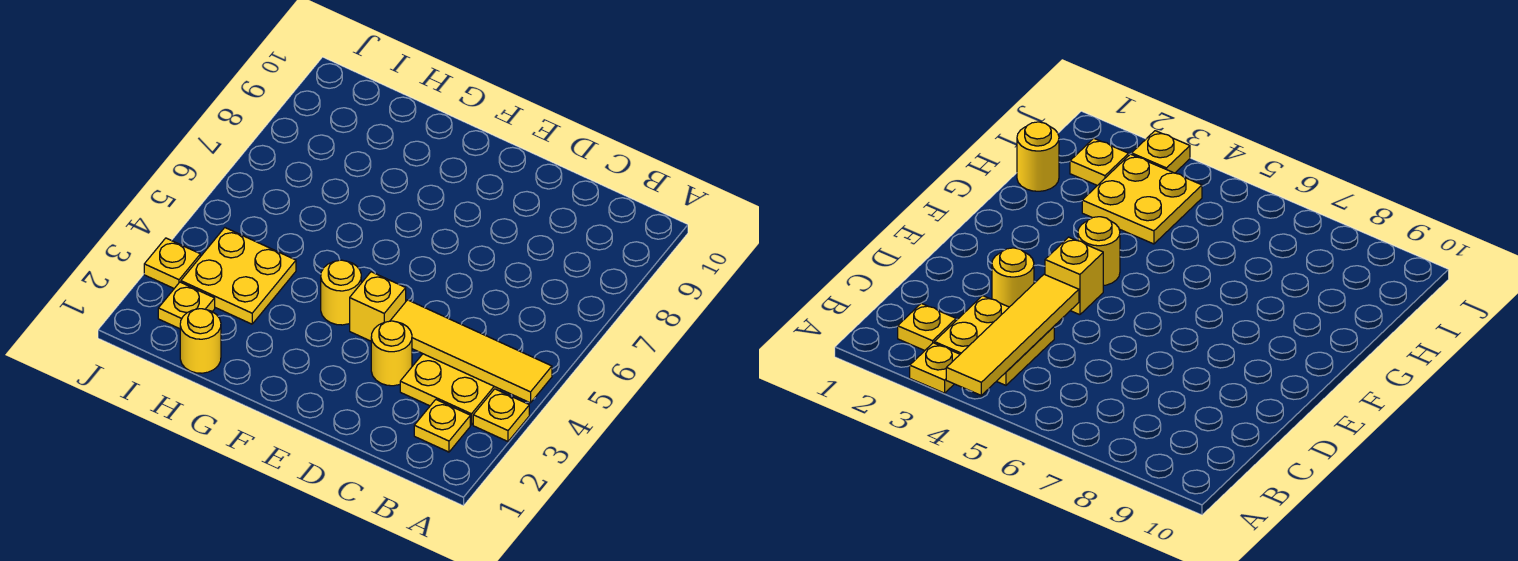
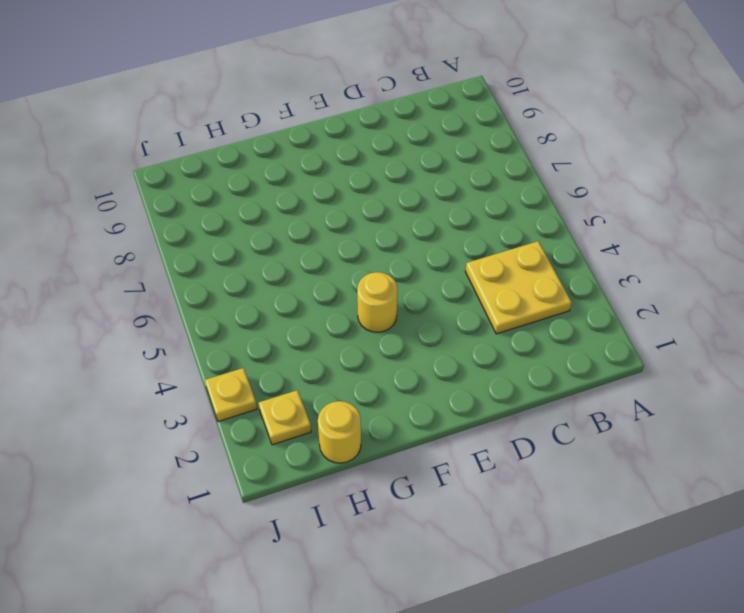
none -> yellow 1x1 plate [473,389,529,441]
none -> yellow 1x1 plate [414,400,470,452]

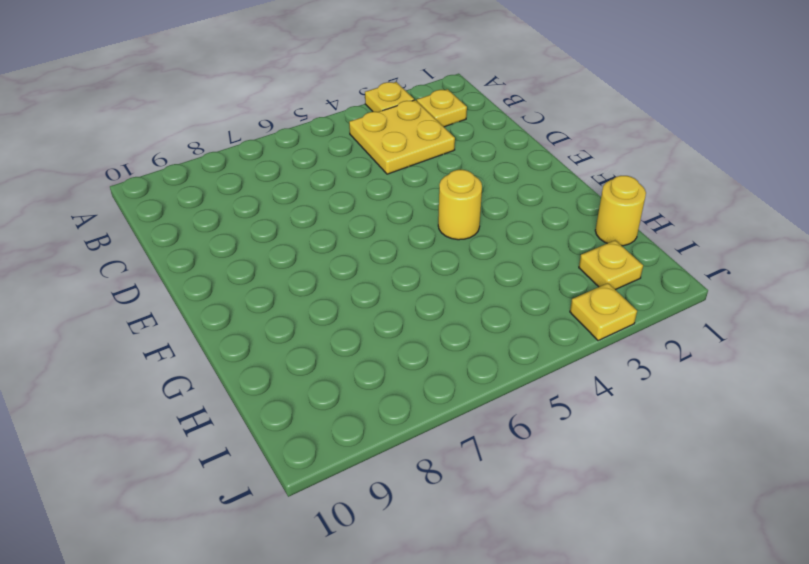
none -> yellow 1x1 round brick [371,321,412,386]
none -> yellow 1x1 brick [350,272,406,341]

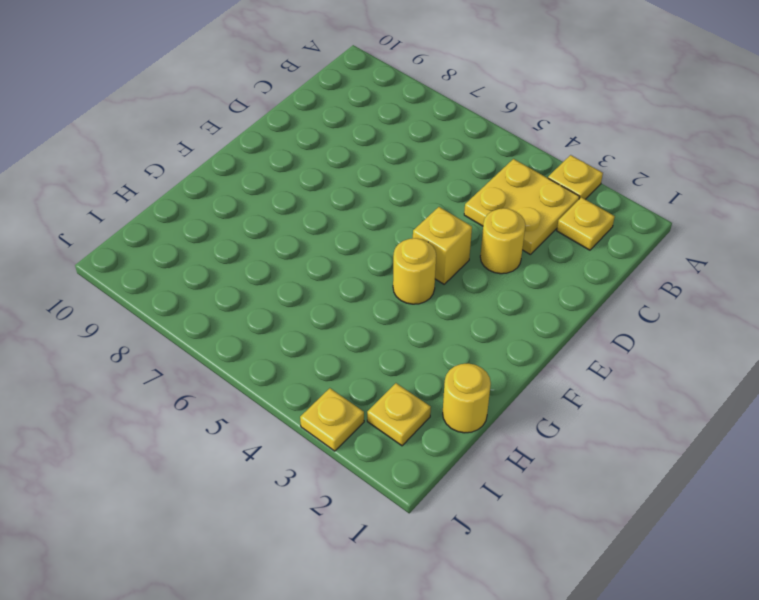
none -> yellow 2x2 plate [181,228,296,324]
none -> yellow 1x4 tile [390,300,552,403]

